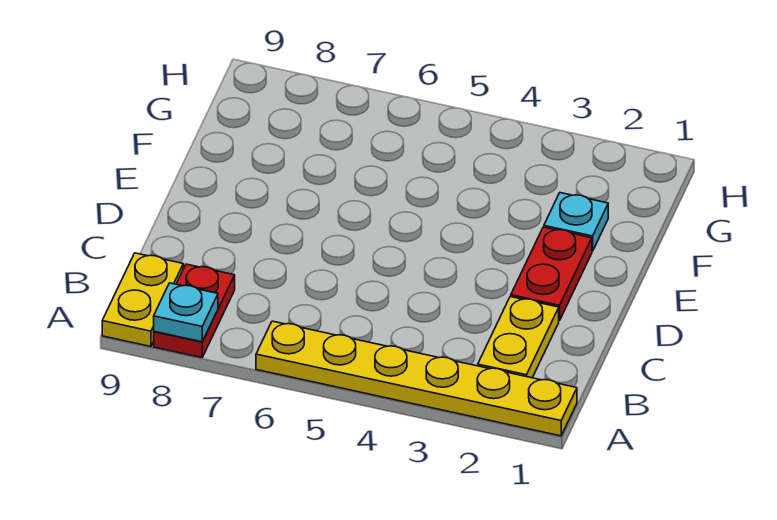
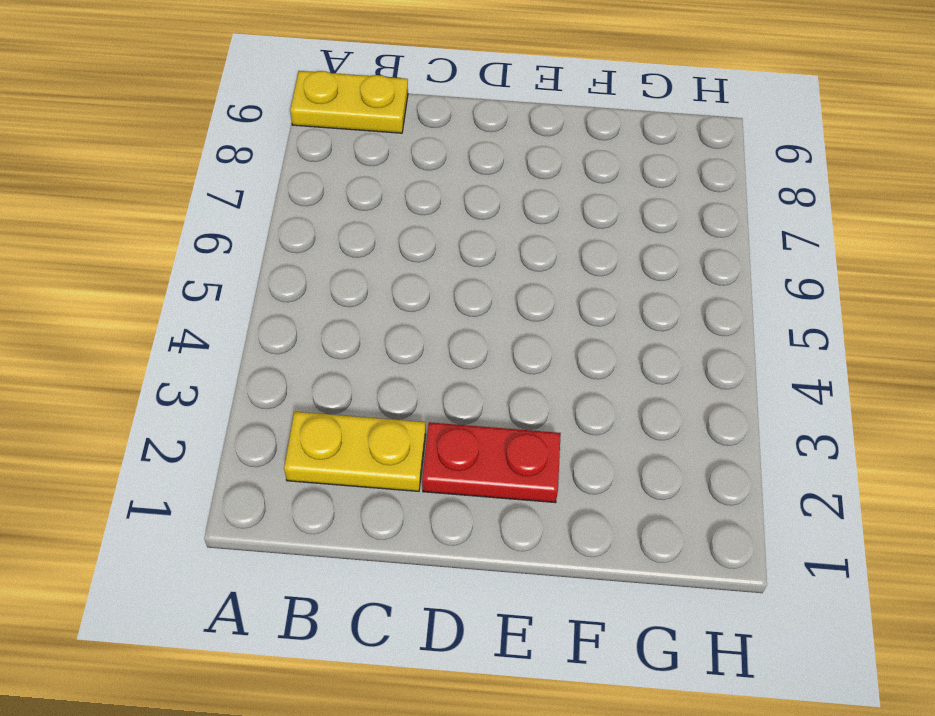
none -> yellow 1x6 plate [256,321,577,436]
none -> red 1x2 plate [154,264,235,358]

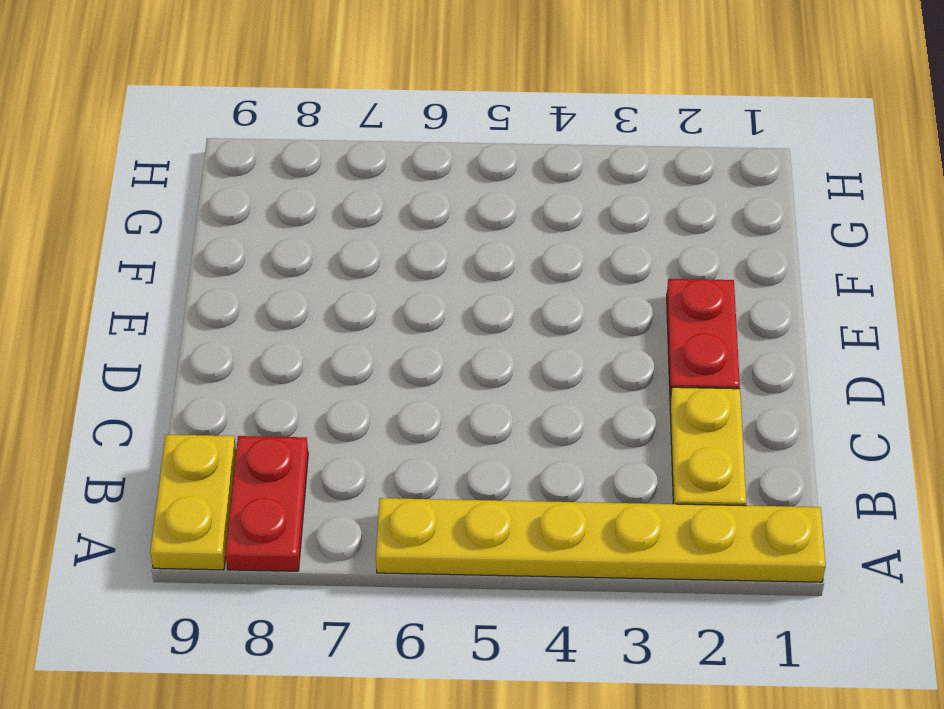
none -> cyan 1x1 plate [544,193,608,251]
none -> cyan 1x1 plate [154,283,218,342]

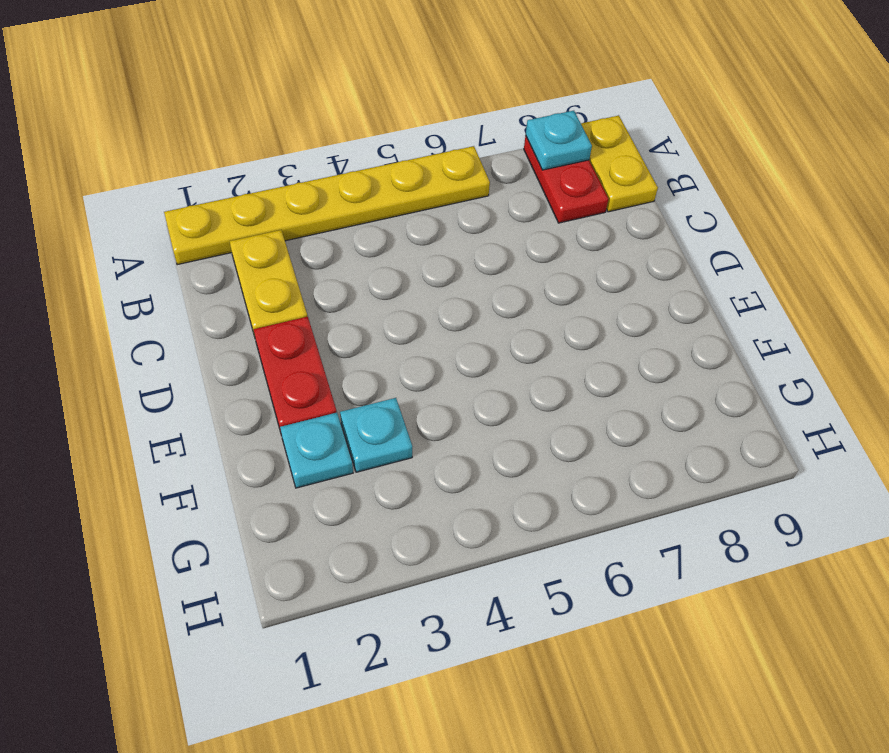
cyan 1x1 plate [340,398,412,472] -> none

